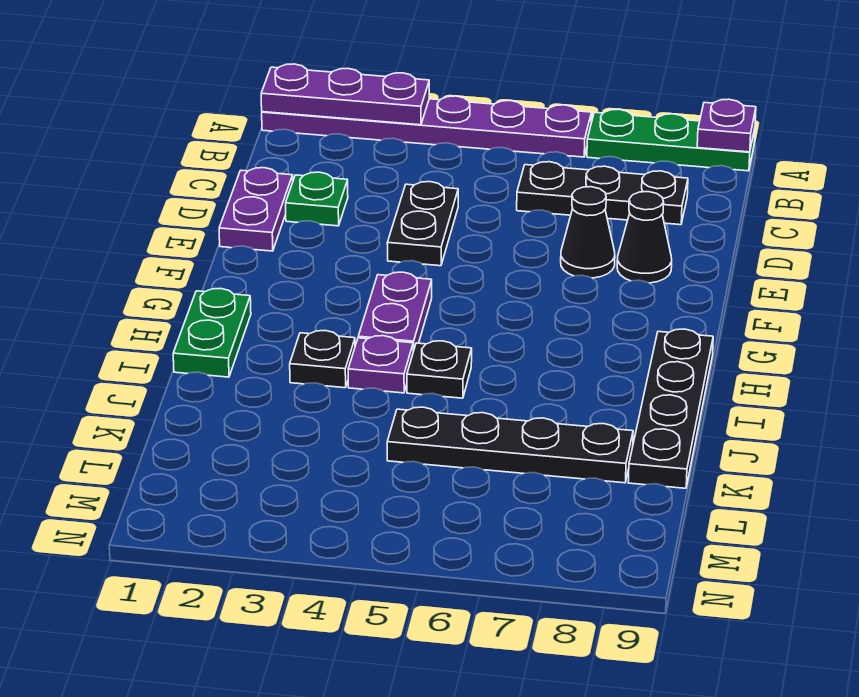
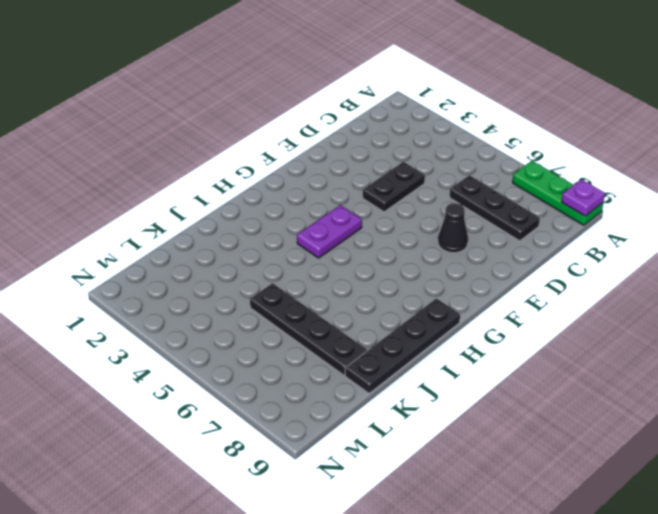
none -> purple 1x6 plate [262,96,592,157]
none -> purple 1x2 plate [219,168,293,251]
none -> green 1x1 plate [286,172,348,226]

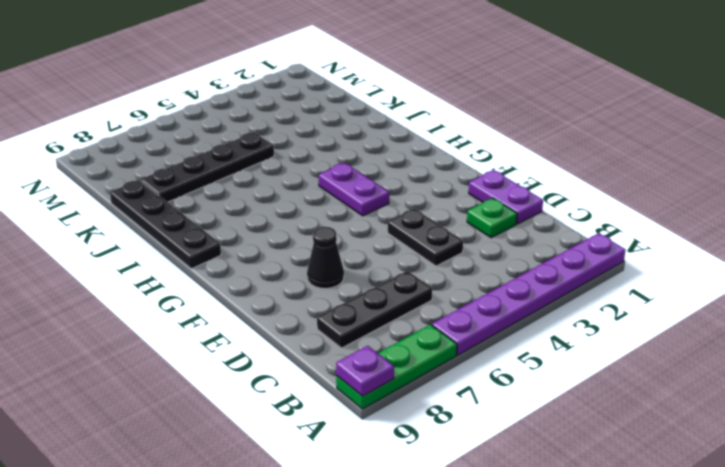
none -> black 1x1 cone [617,192,672,283]
none -> green 1x2 plate [173,288,251,377]
none -> black 1x1 plate [290,331,355,388]

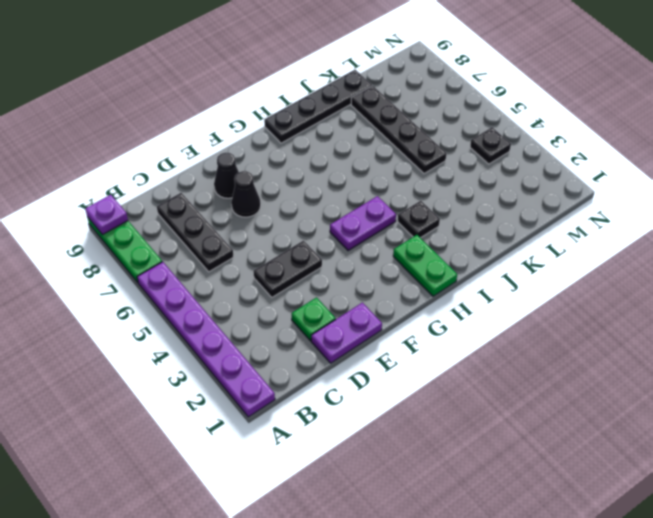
green 1x2 plate [393,235,457,296] -> green 1x2 plate turned to [173,288,251,377]
black 1x1 plate [470,127,511,164] -> black 1x1 plate moved to [407,341,472,398]
none -> purple 1x1 plate [348,336,413,393]
none -> purple 1x3 plate [261,64,429,125]

